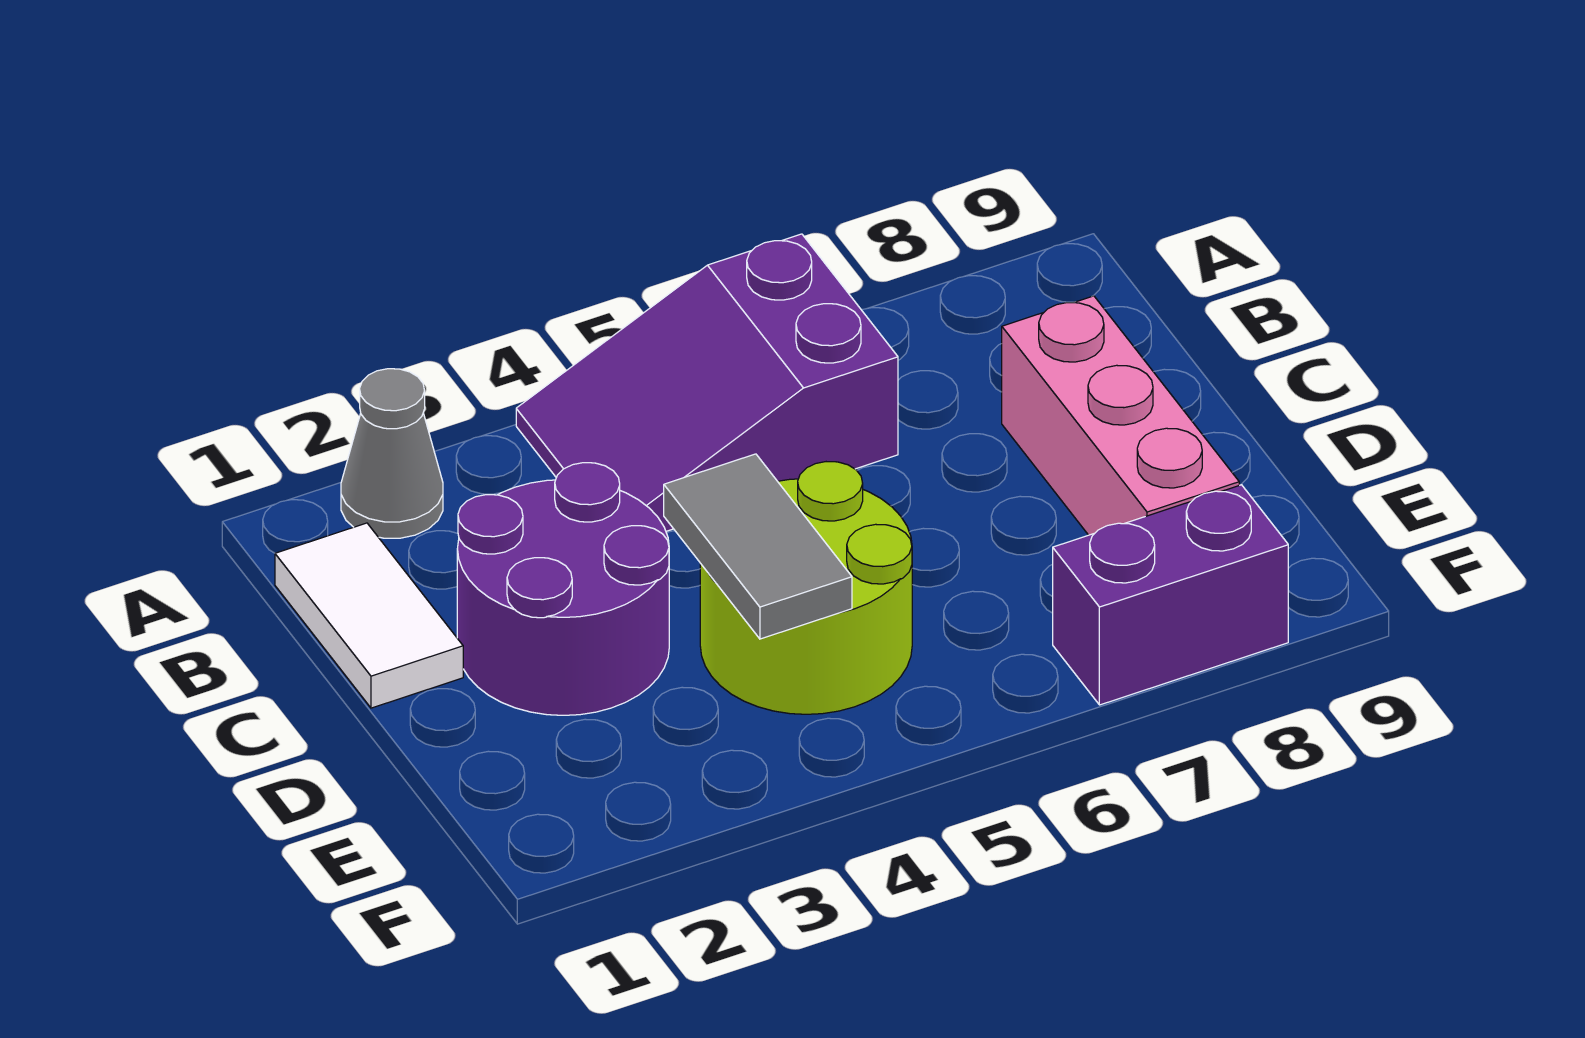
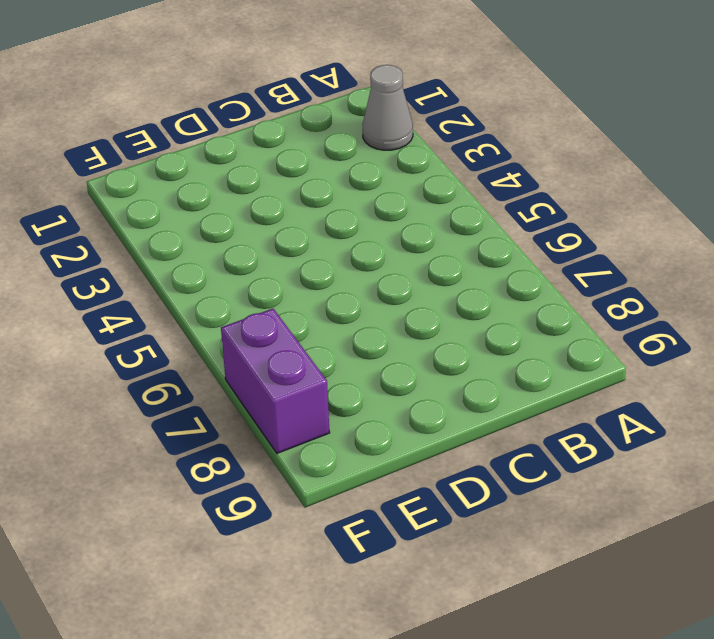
none -> purple 2x3 slope [516,234,898,531]
none -> white 1x2 tile [275,523,463,708]

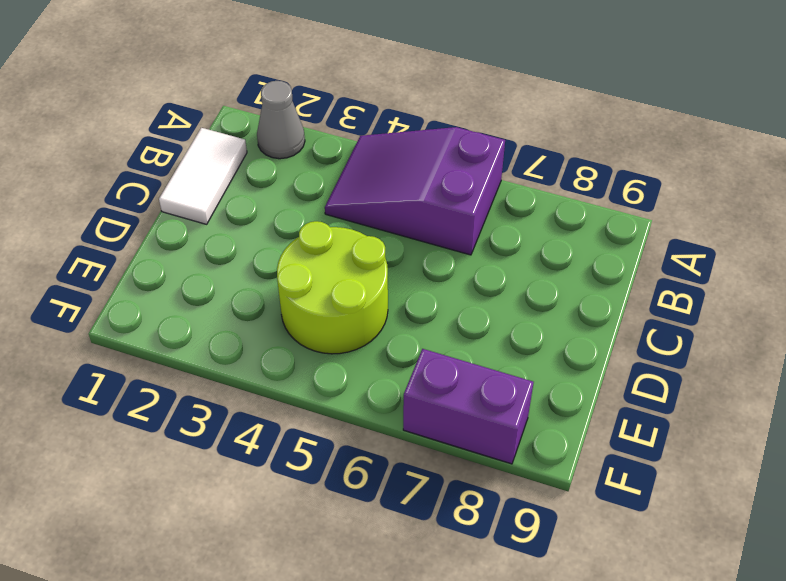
none -> purple 2x2 round brick [457,463,669,715]
none -> pink 1x3 brick [1002,296,1239,535]

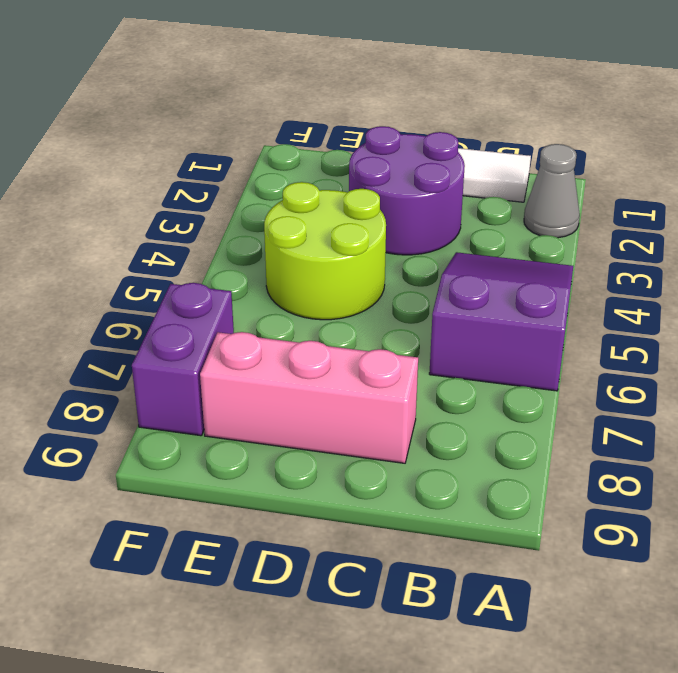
none -> grey 1x2 tile [664,454,852,639]

